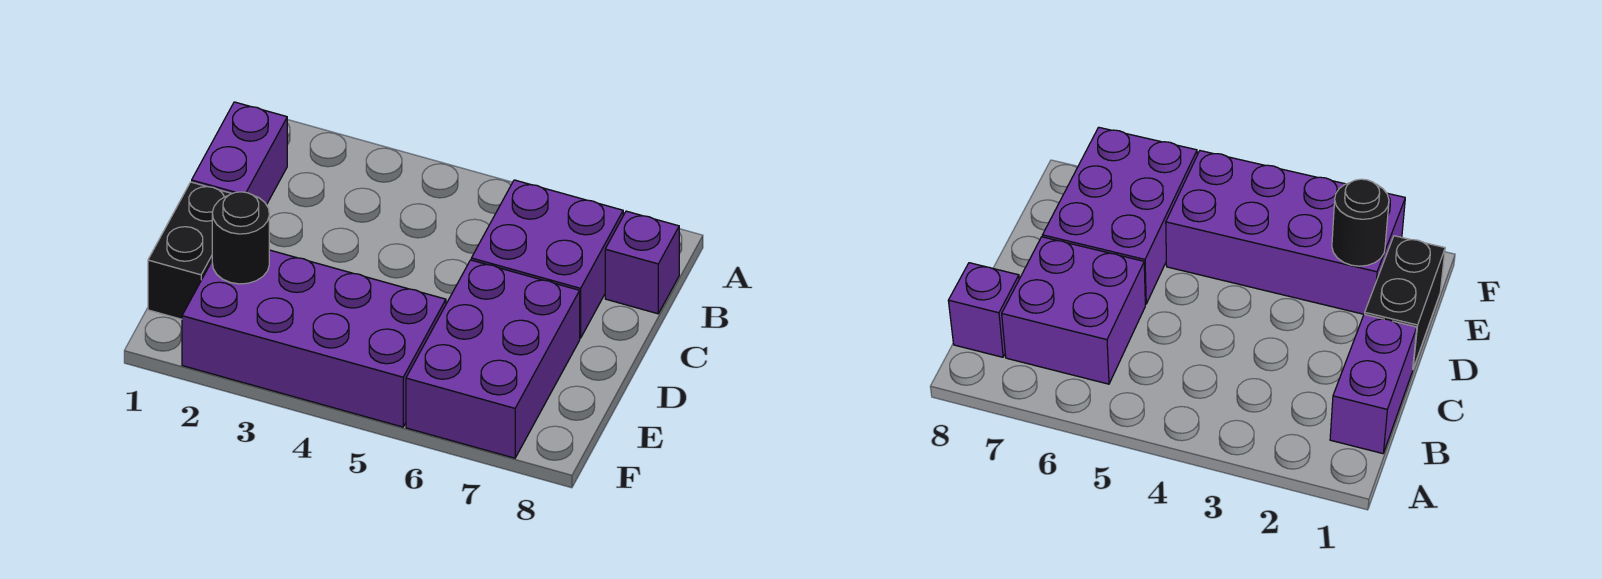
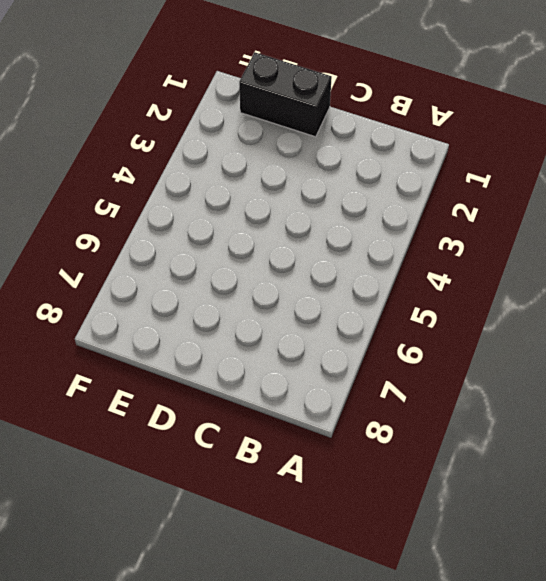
none -> purple 1x2 brick [192,102,287,205]
none -> purple 2x2 brick [471,180,623,338]

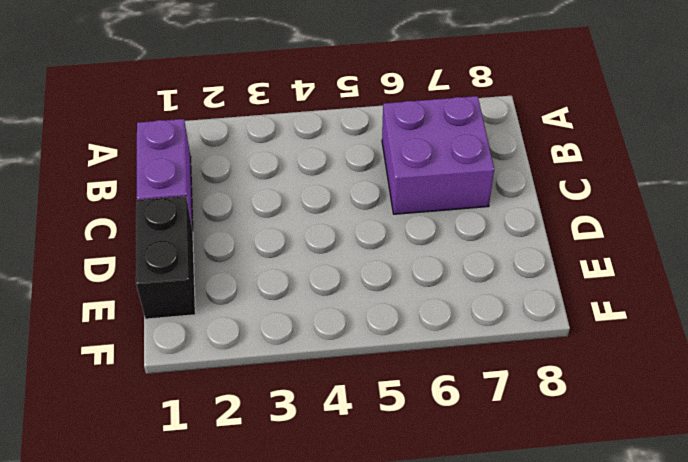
none -> purple 1x1 brick [605,211,679,314]
none -> purple 2x3 brick [406,260,580,458]

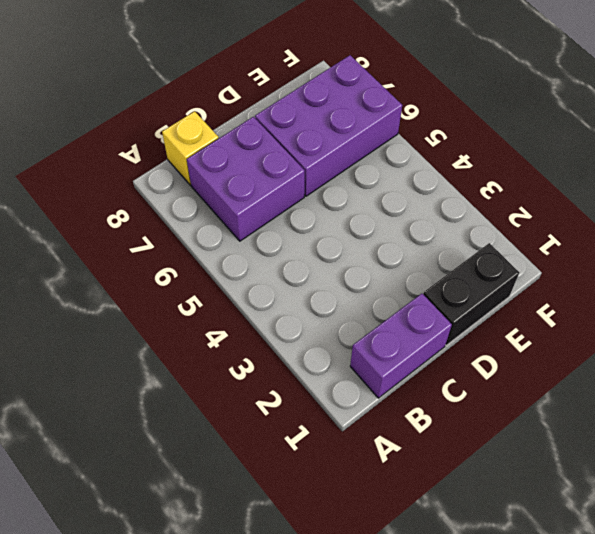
yellow 1x1 brick [162,111,219,185] -> purple 1x1 brick [605,211,679,314]
none -> purple 2x4 brick [182,250,446,427]
none -> black 1x1 round brick [212,192,269,284]

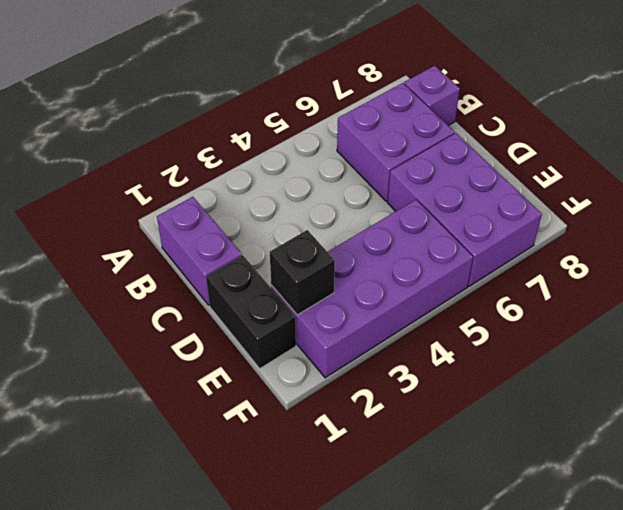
black 1x1 brick [270,230,335,315] -> black 1x1 round brick [212,192,269,284]

